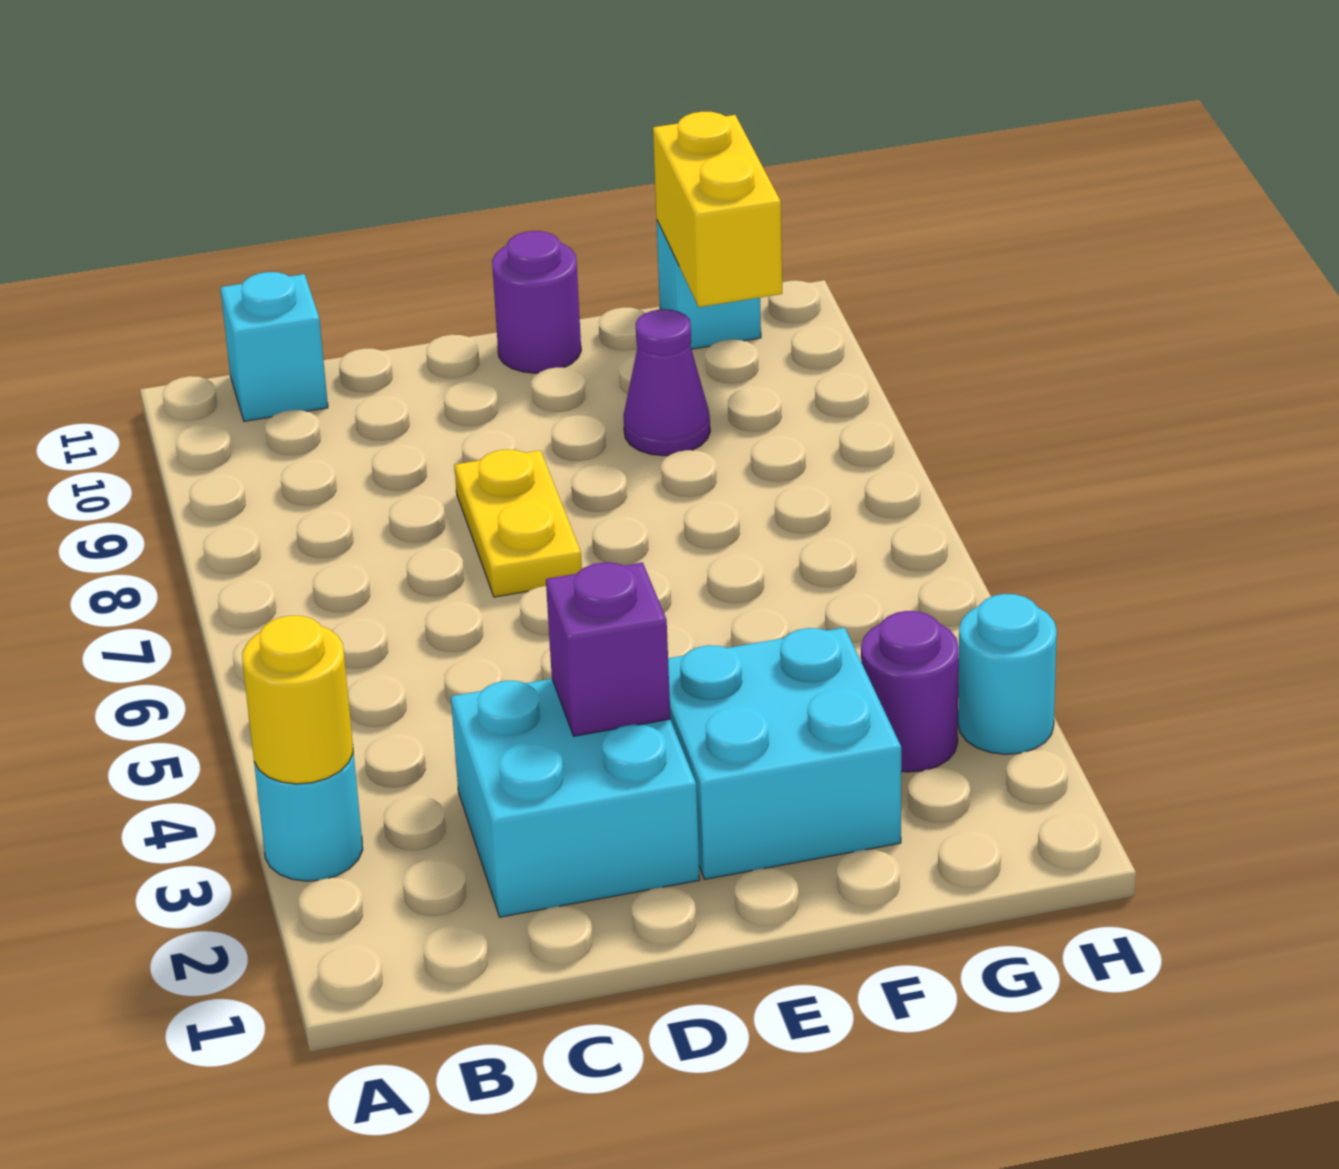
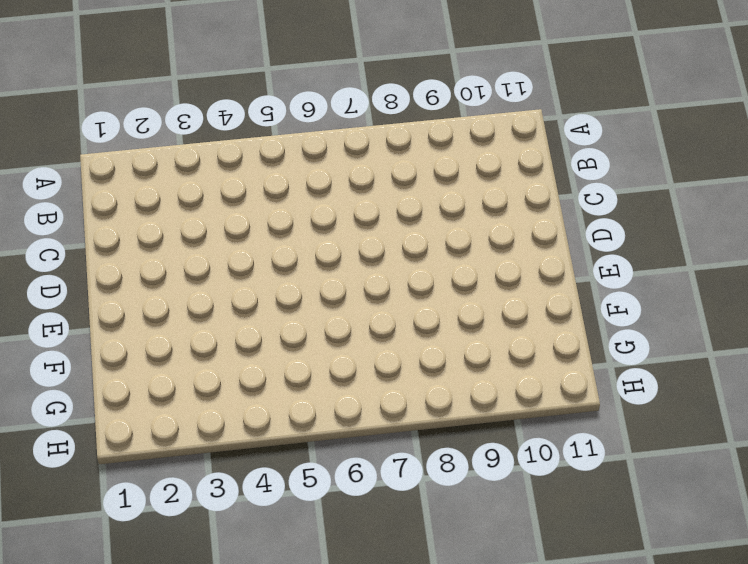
none -> cyan 1x1 round brick [254,751,363,881]
none -> cyan 1x1 brick [220,272,328,421]
none -> cyan 2x2 brick [451,679,700,917]

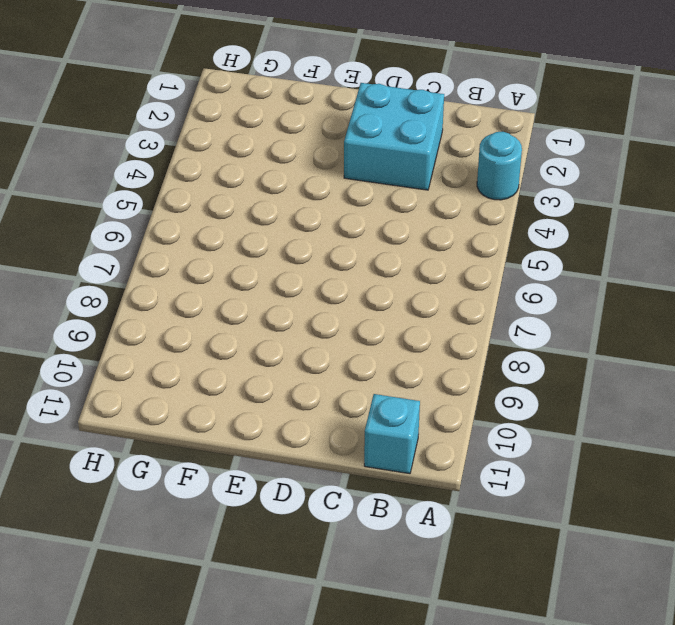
none -> yellow 1x2 plate [454,450,582,597]
none -> cyan 2x2 brick [668,627,901,879]
none -> purple 1x1 round brick [492,231,581,373]

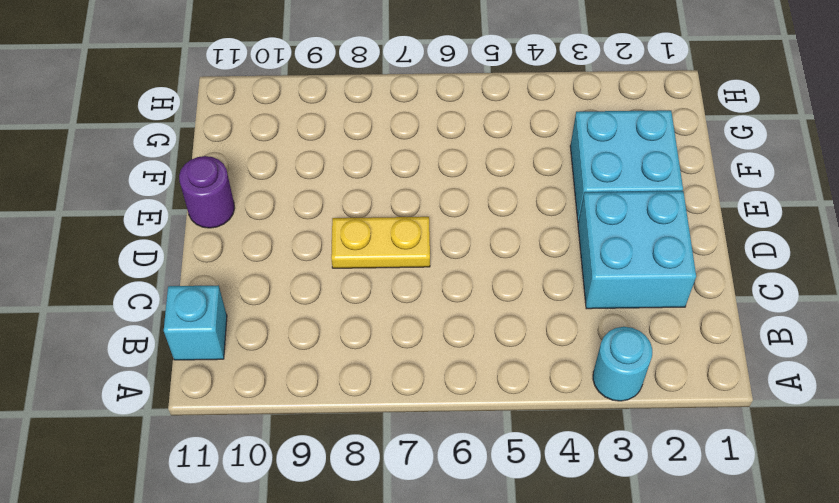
none -> purple 1x1 cone [623,309,710,456]
none -> purple 1x1 round brick [861,611,959,772]
none -> cyan 1x1 brick [657,221,761,349]

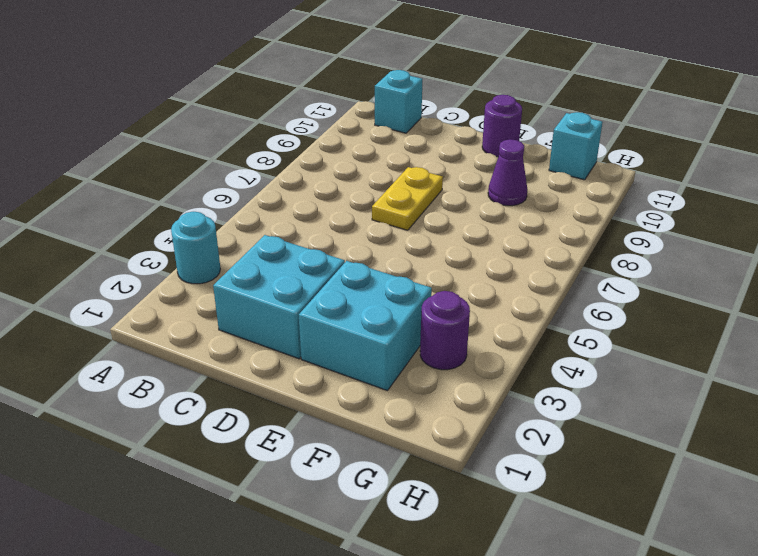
none -> cyan 1x1 round brick [958,594,1057,754]
none -> yellow 1x1 round brick [242,616,353,784]
none -> purple 1x1 brick [546,562,671,736]

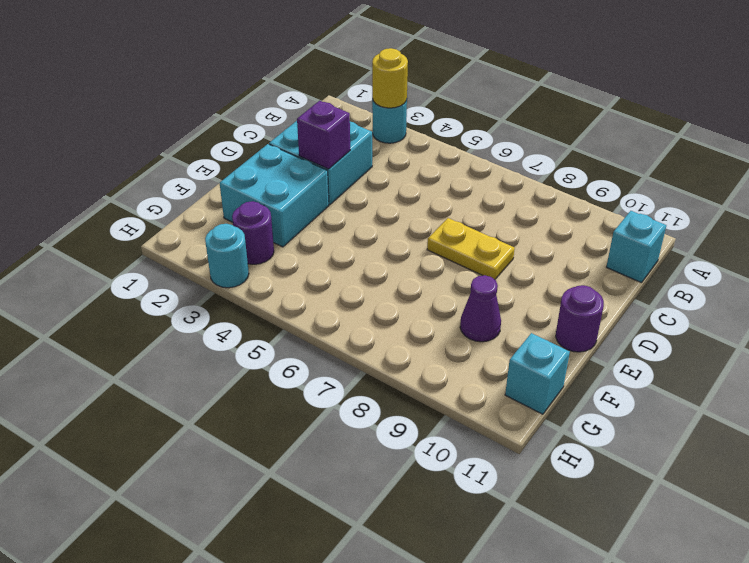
none -> yellow 1x2 brick [653,111,782,307]

